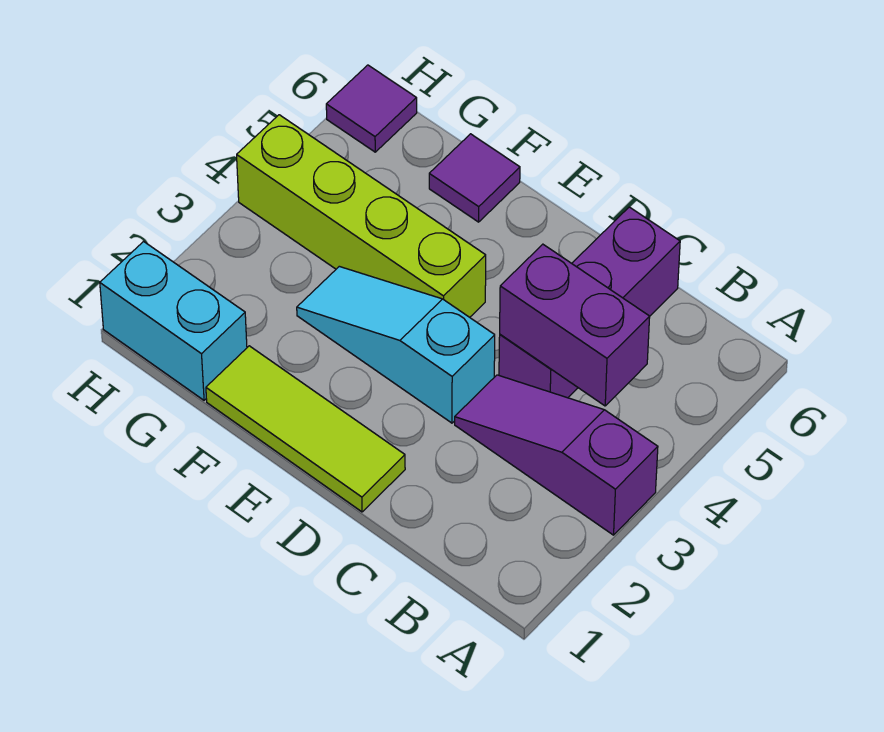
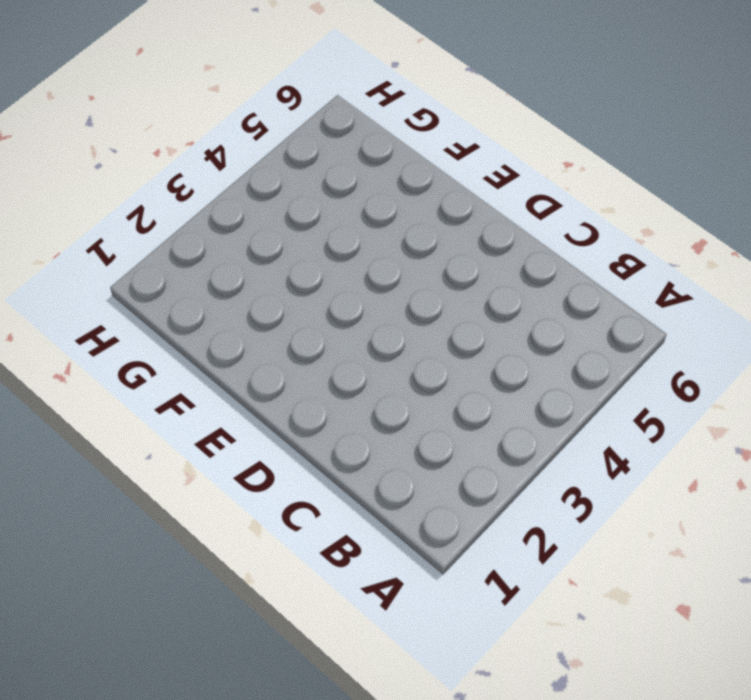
none -> purple 1x3 slope [455,375,658,535]
none -> purple 1x3 brick [499,207,680,398]

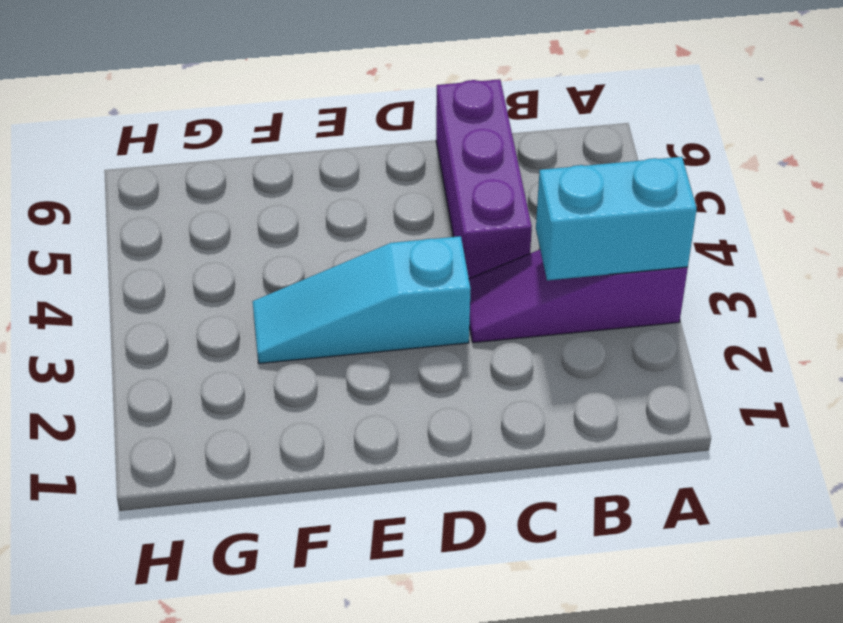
cyan 1x2 brick [536,157,697,280] -> cyan 1x2 brick moved to [100,242,247,400]
none -> lime 1x3 tile [206,346,405,512]
none -> lime 1x4 brick [237,115,486,317]

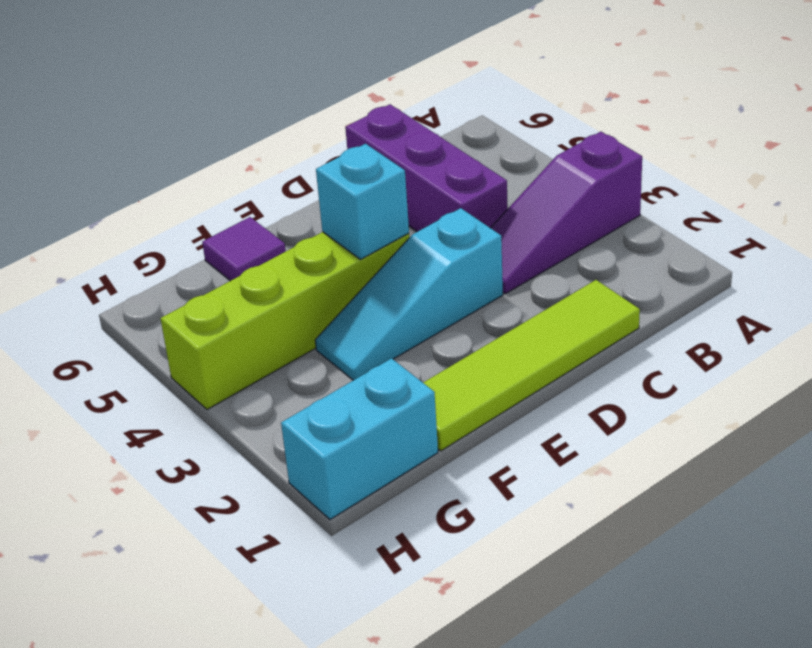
lime 1x4 tile [423,280,640,451] -> lime 1x3 tile [206,346,405,512]
cyan 1x1 brick [316,144,409,260] -> none
none -> purple 1x1 tile [326,65,417,152]
none -> purple 1x2 brick [500,244,650,406]

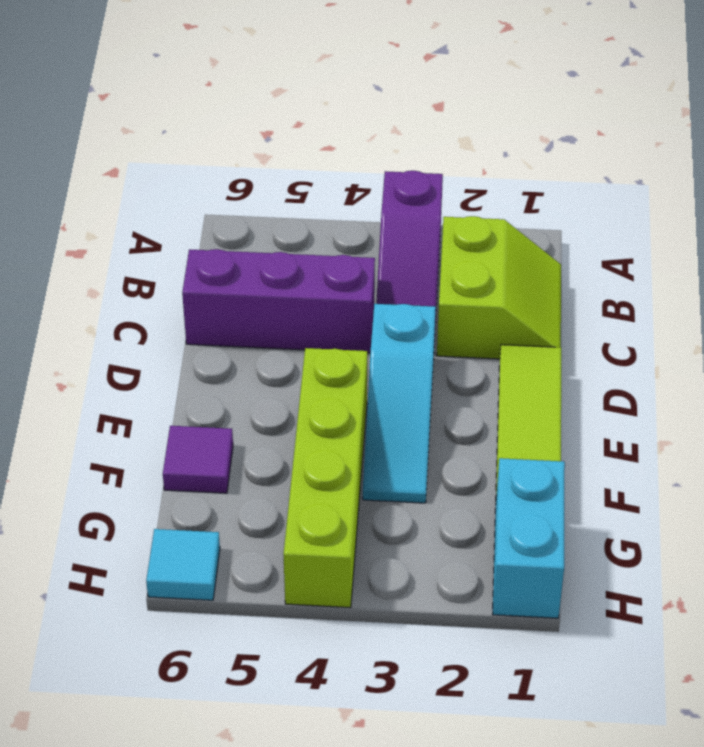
lime 2x2 slope [437,216,561,359] -> none
cyan 1x1 tile [146,529,220,600] -> purple 1x1 tile [326,65,417,152]
none -> purple 1x2 brick [500,244,650,406]

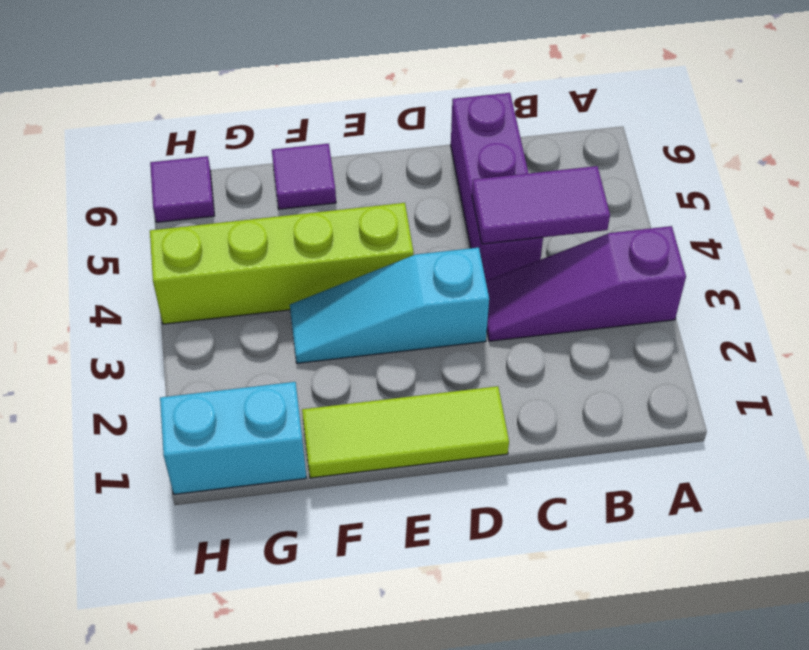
purple 1x2 tile [472,166,610,244] -> purple 1x2 brick [500,244,650,406]

